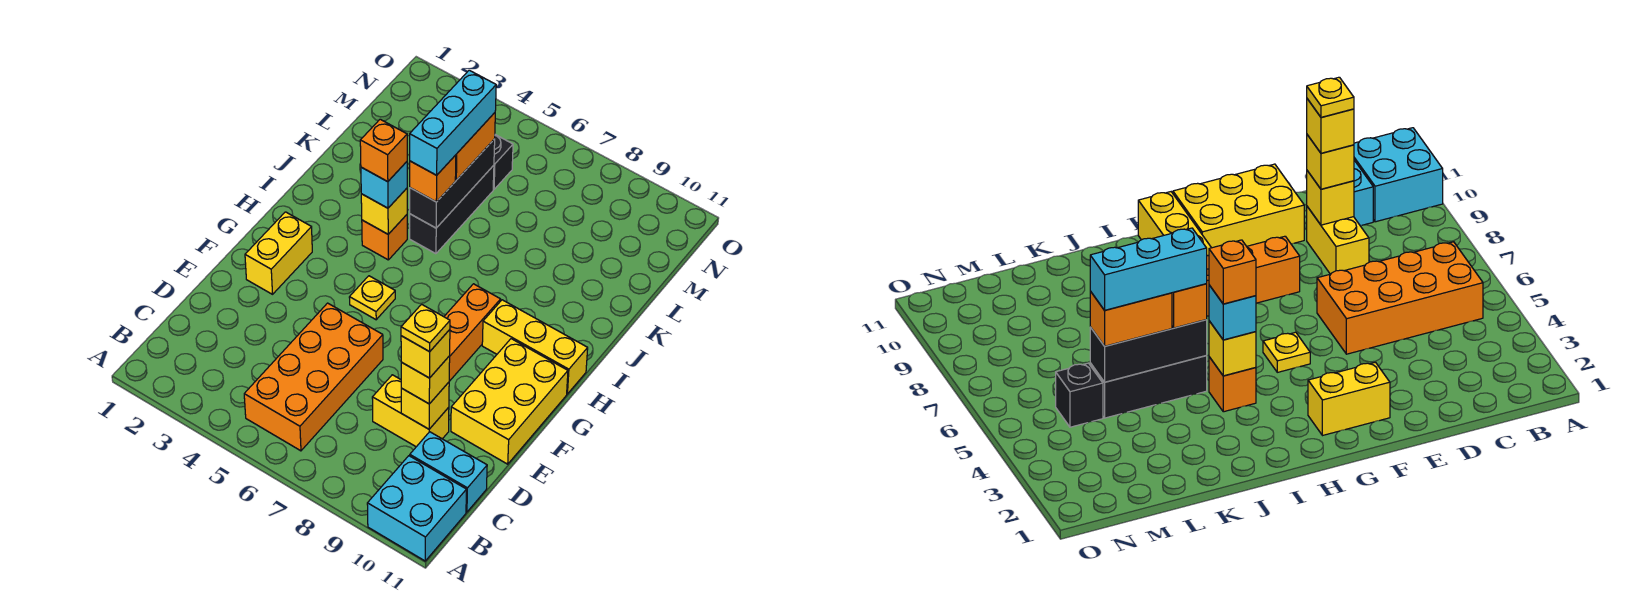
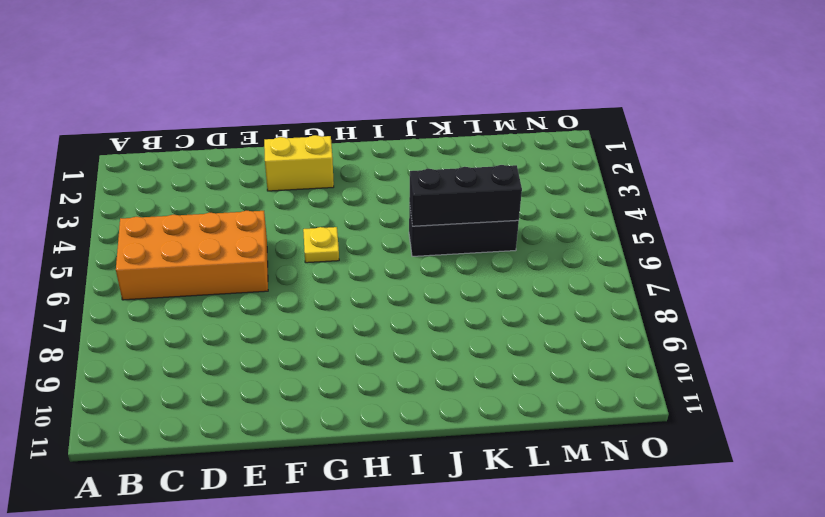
none -> cyan 2x2 brick [367,456,466,561]
none -> cyan 1x2 brick [410,432,487,512]
none -> yellow 1x2 brick [372,375,449,447]

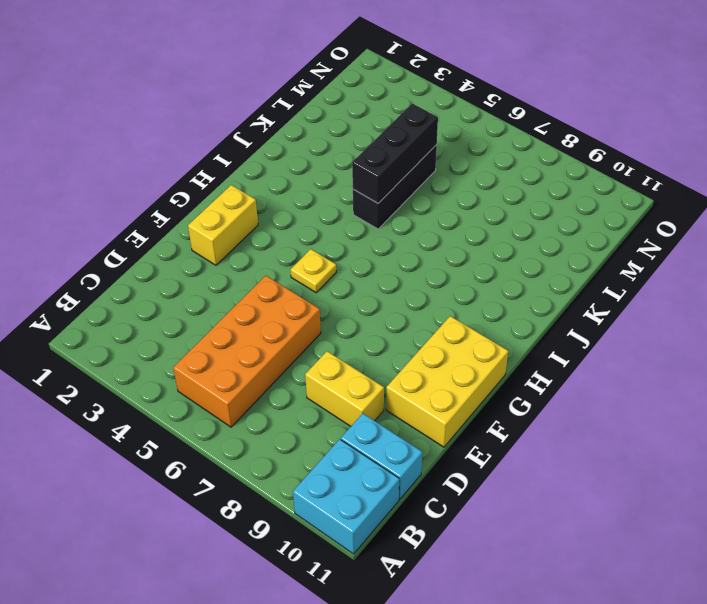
none -> orange 1x3 brick [444,284,501,381]
none -> yellow 1x3 brick [482,300,588,394]
none -> orange 1x1 brick [362,215,407,260]

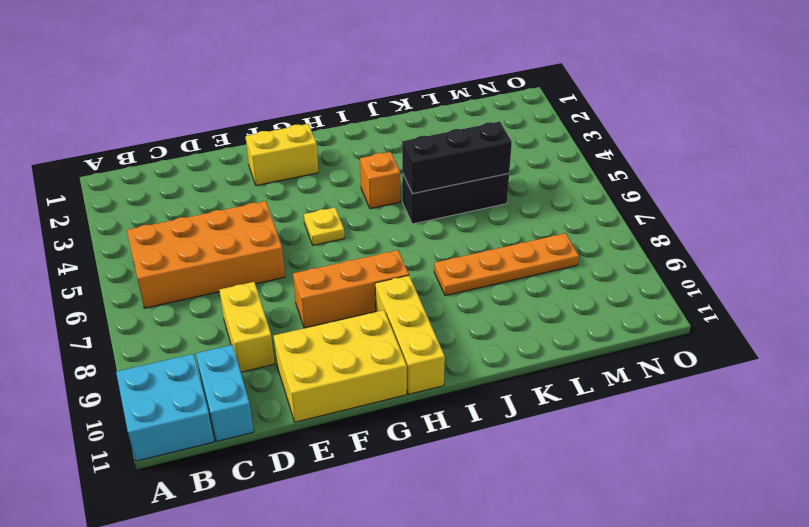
orange 1x4 plate [434,233,579,296] -> none
none -> black 1x1 brick [493,135,513,189]
none -> yellow 1x1 brick [401,382,449,429]
none -> yellow 1x1 brick [361,188,407,234]

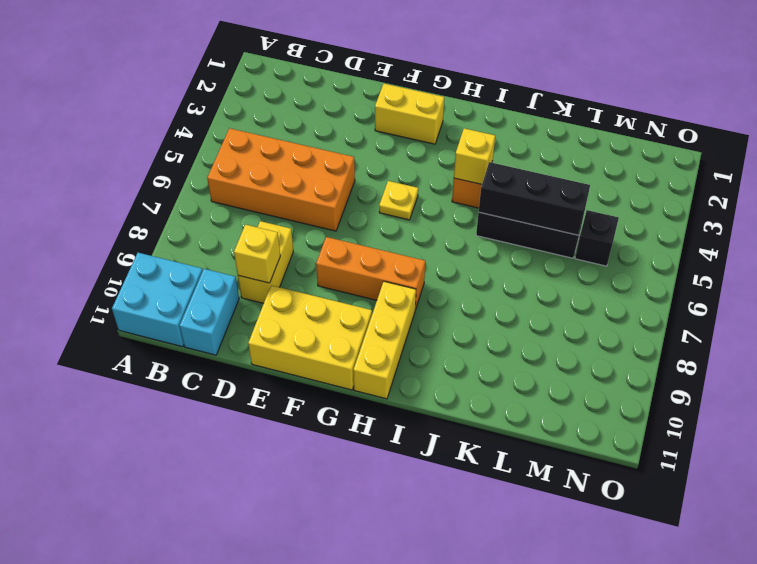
none -> yellow 1x1 brick [401,356,450,404]
none -> cyan 1x1 brick [361,162,407,208]
none -> orange 1x1 brick [410,155,456,202]

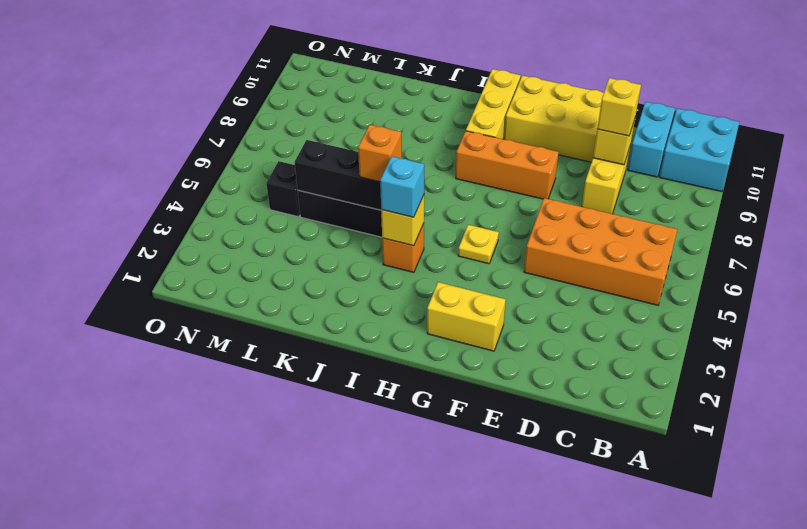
none -> orange 1x2 brick [455,113,495,180]
none -> yellow 1x1 brick [401,330,450,378]
none -> orange 1x1 brick [360,119,407,182]

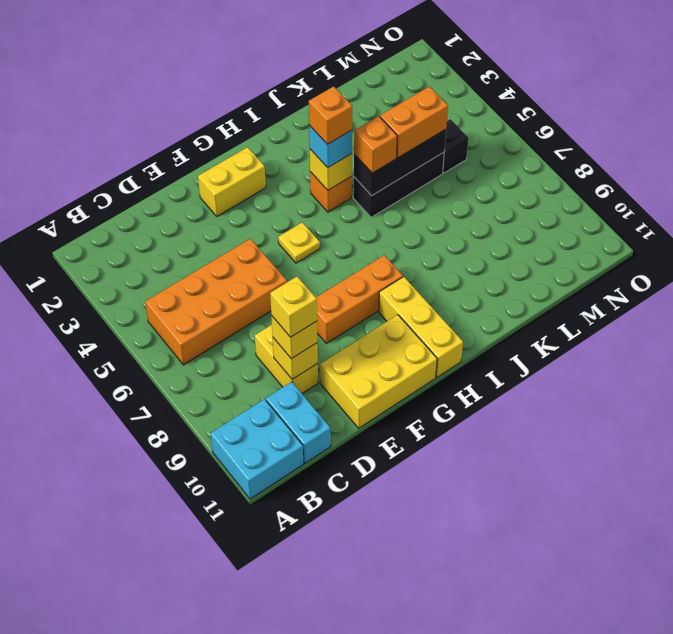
none -> cyan 1x3 brick [410,70,496,175]
none -> yellow 1x1 plate [401,304,450,352]

